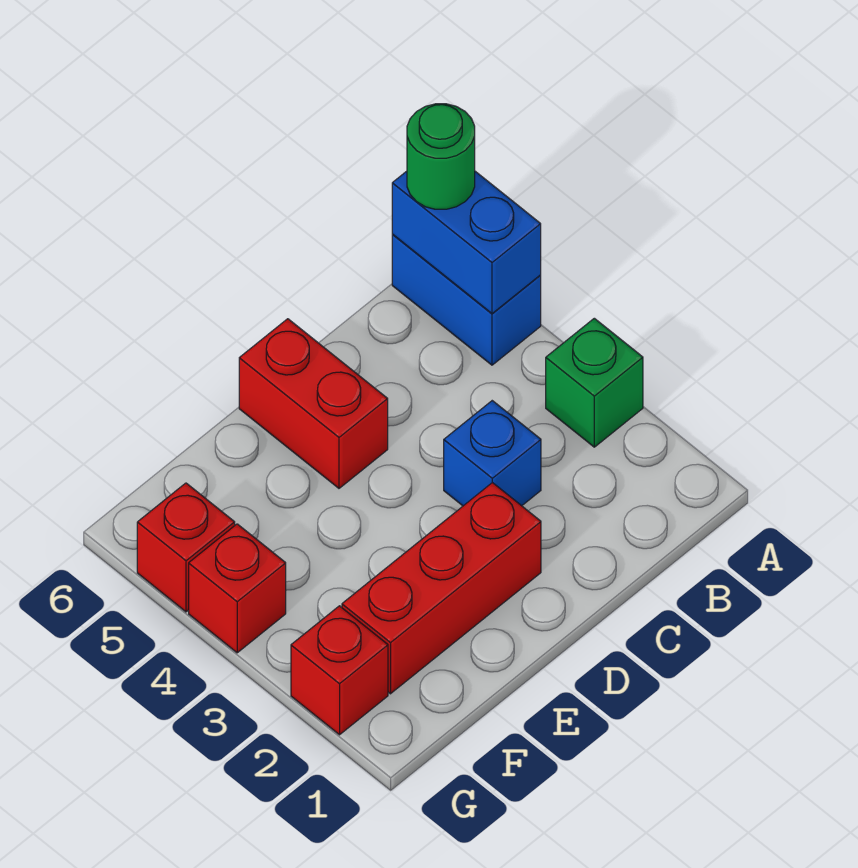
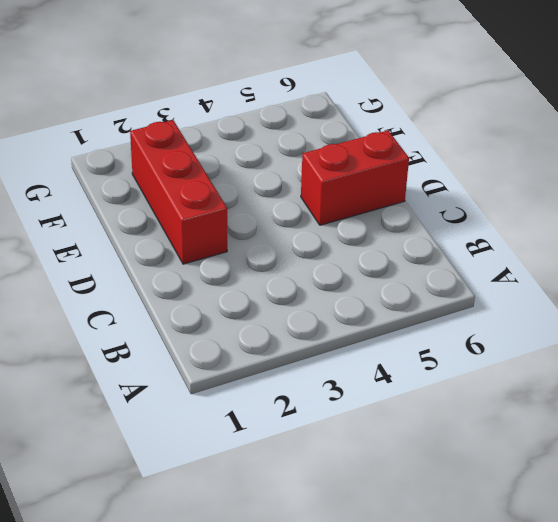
none -> green 1x1 brick [546,318,643,447]
none -> blue 1x2 brick [392,235,541,365]

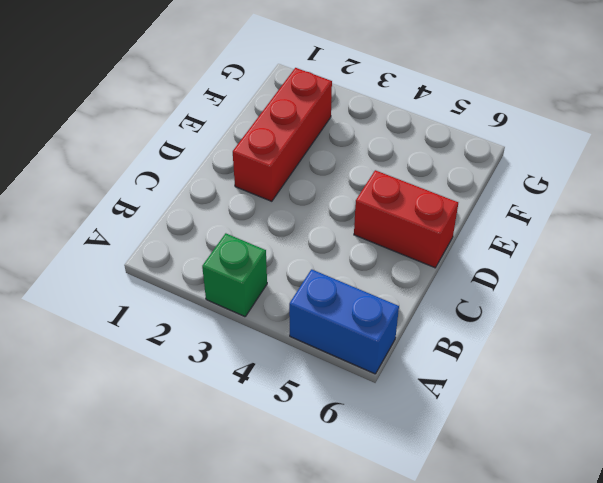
none -> blue 1x1 brick [444,401,541,506]
none -> red 1x1 brick [291,606,388,735]

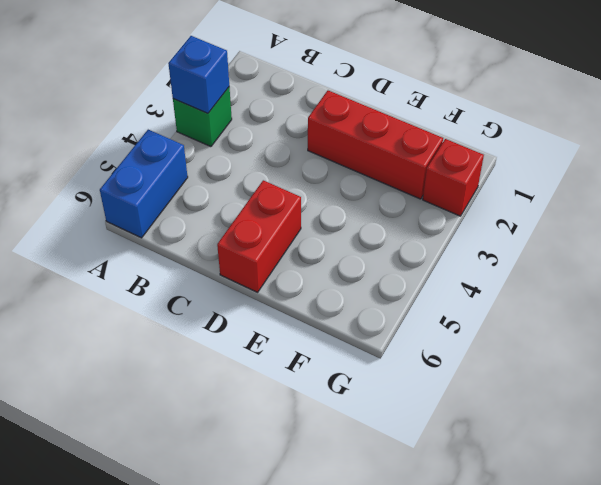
blue 1x1 brick [168,36,229,113] -> blue 1x1 brick moved to [444,401,541,506]
none -> red 1x1 brick [189,524,286,653]
none -> red 1x1 brick [137,483,235,612]

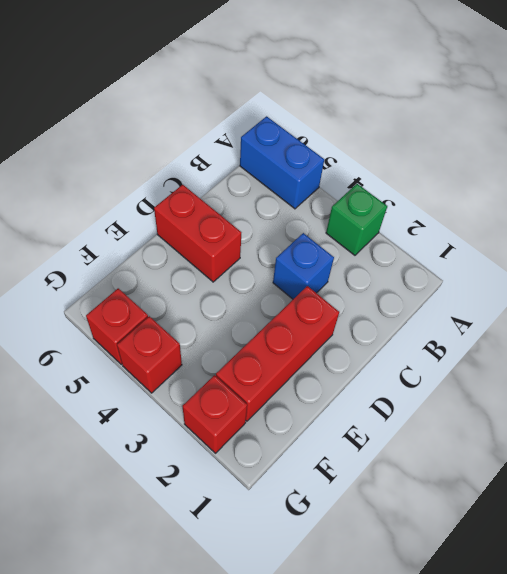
none -> blue 1x2 brick [392,171,541,314]
none -> green 1x1 round brick [407,104,475,209]

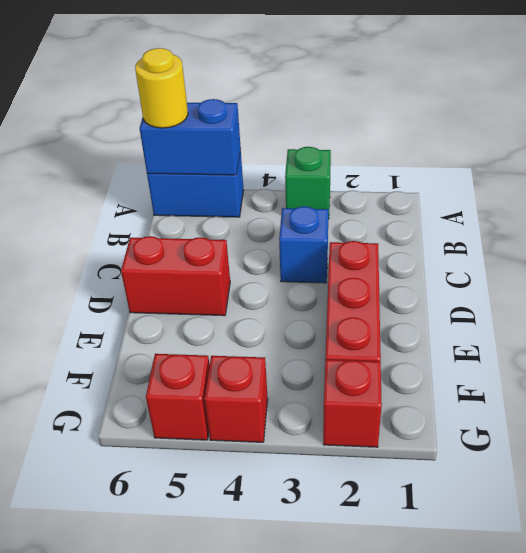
yellow 1x1 round brick [135,48,188,128] -> green 1x1 round brick [407,104,475,209]

